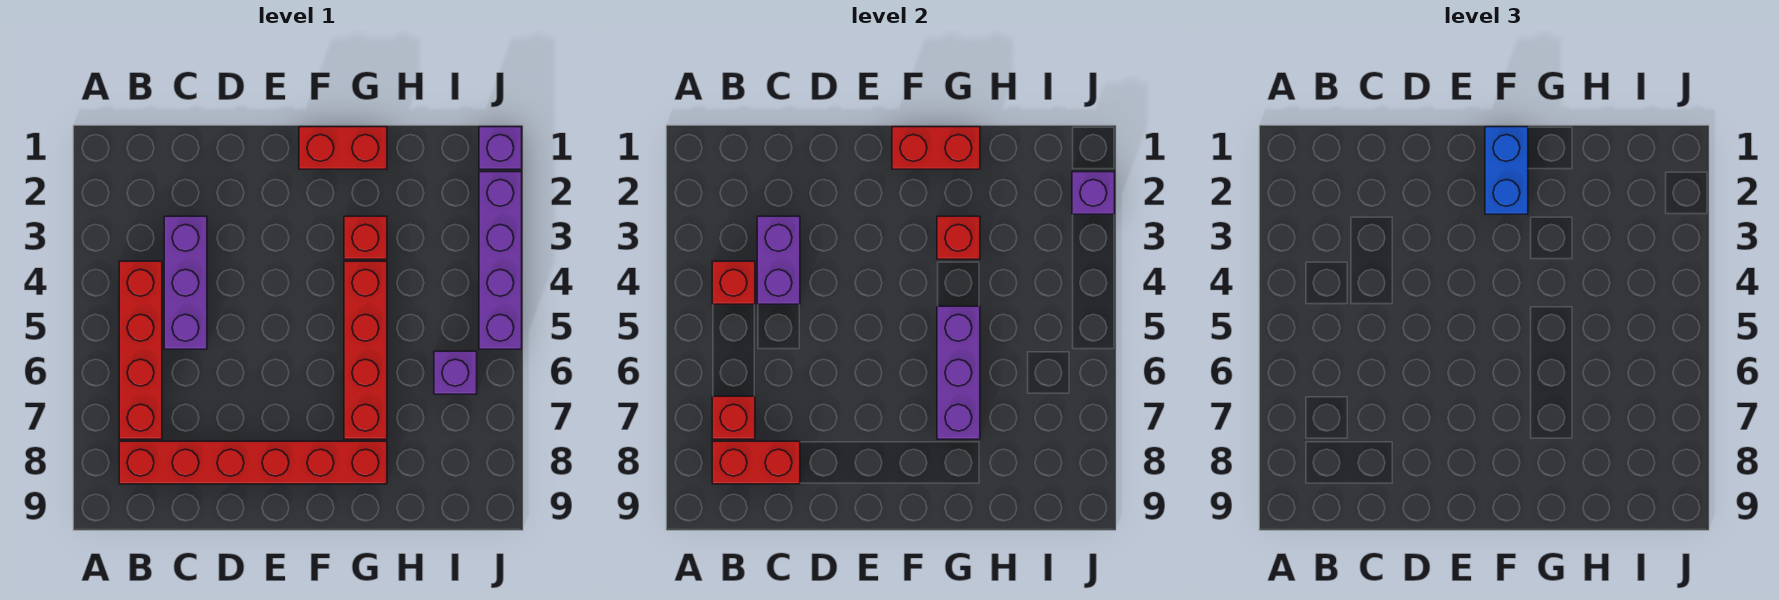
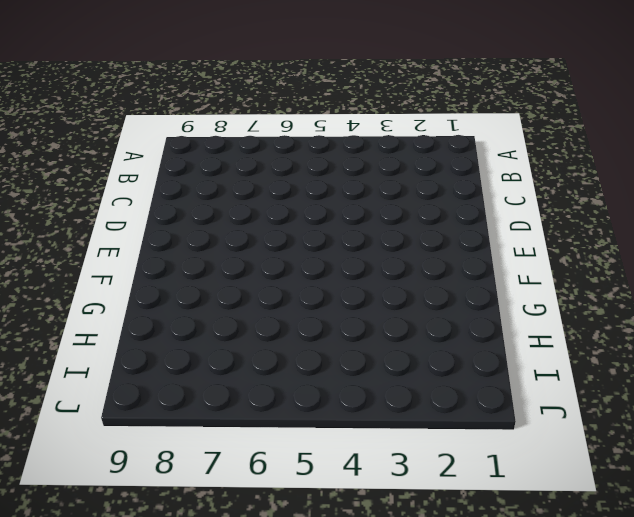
none -> red 1x4 brick [119,261,162,439]
none -> red 1x6 brick [119,441,387,484]
none -> purple 1x3 brick [164,216,207,349]

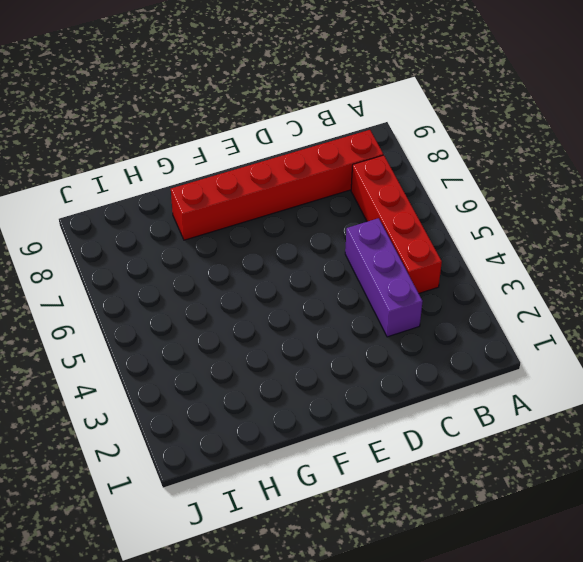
none -> red 1x2 brick [299,127,387,169]
none -> red 1x1 brick [344,216,387,259]
none -> red 1x4 brick [344,261,387,439]

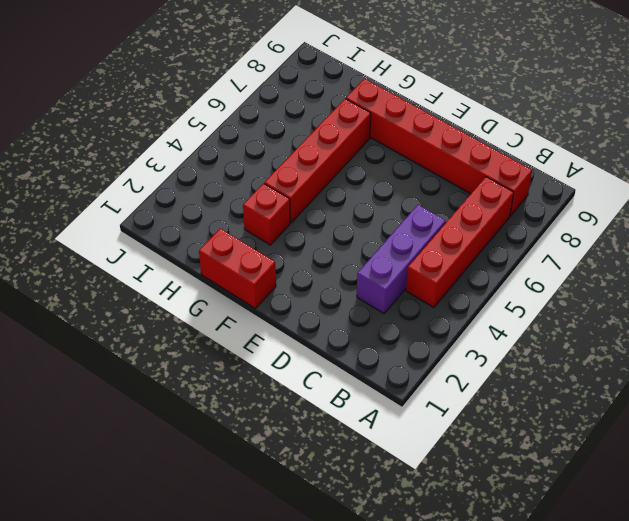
none -> purple 1x1 brick [434,351,477,394]
none -> purple 1x1 brick [479,127,522,169]
none -> purple 1x4 brick [479,172,522,349]

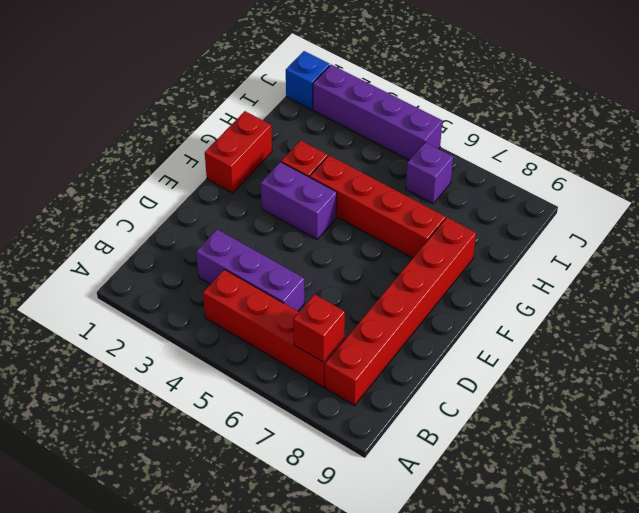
purple 1x2 brick [261,162,337,239] -> purple 1x2 brick moved to [757,216,800,304]
blue 1x1 brick [286,51,330,110] -> purple 1x1 brick [479,127,522,169]
none -> red 1x1 brick [712,261,755,304]
none -> red 1x2 brick [712,441,800,484]
none -> red 1x2 brick [892,127,980,169]

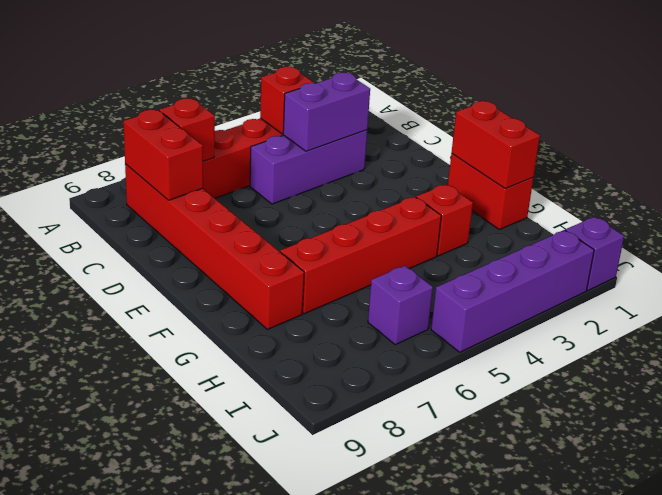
none -> red 1x1 brick [937,216,980,259]
none -> purple 1x3 brick [937,306,980,439]
none -> purple 1x1 brick [1072,172,1115,214]

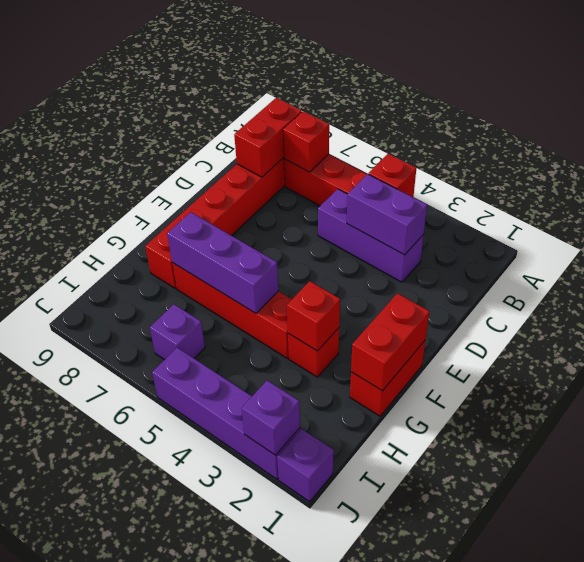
none -> blue 1x2 brick [1485,127,1528,214]

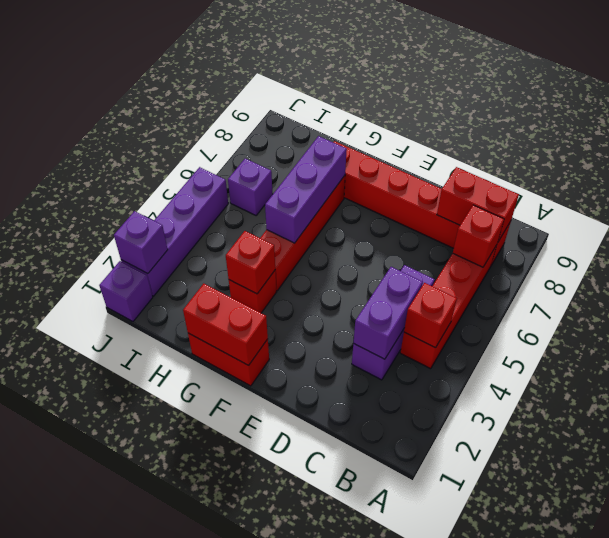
none -> blue 1x2 brick [1485,127,1528,214]

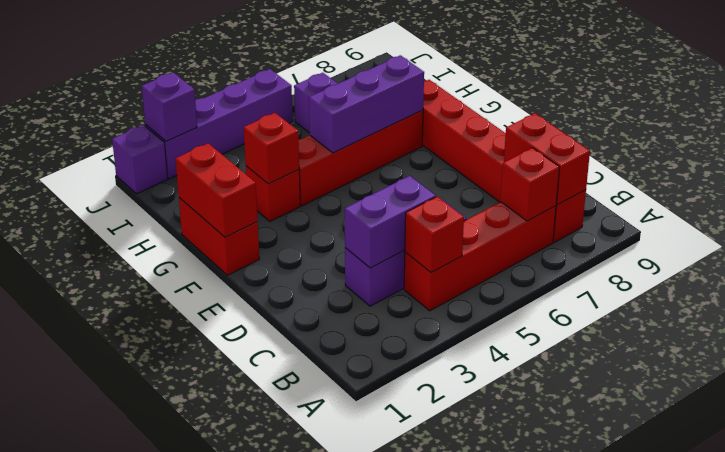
none -> blue 1x2 brick [1485,127,1528,214]

